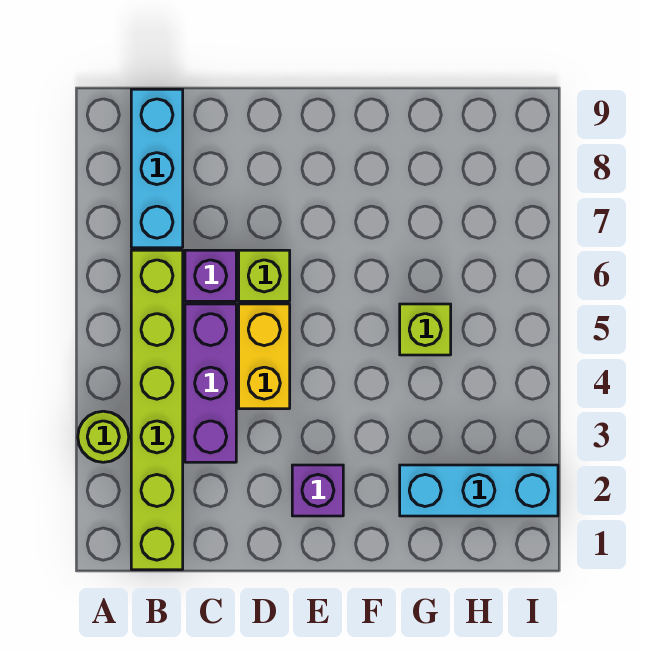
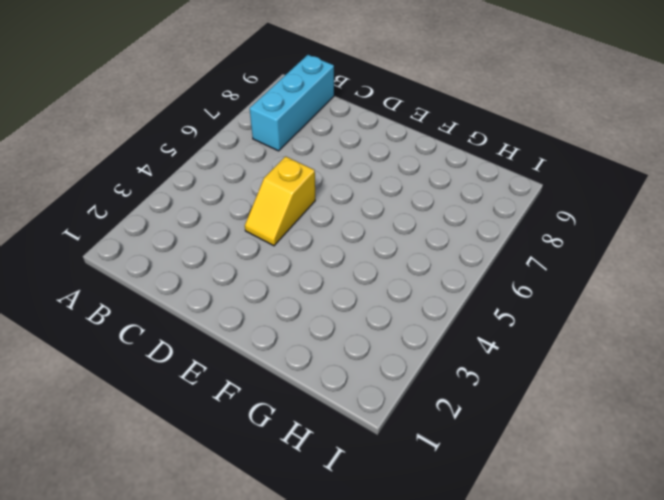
yellow 1x2 slope [245,156,315,246] -> yellow 1x2 brick [239,304,290,409]
none -> lime 1x1 round brick [78,411,129,462]
none -> lime 1x6 brick [131,250,183,570]

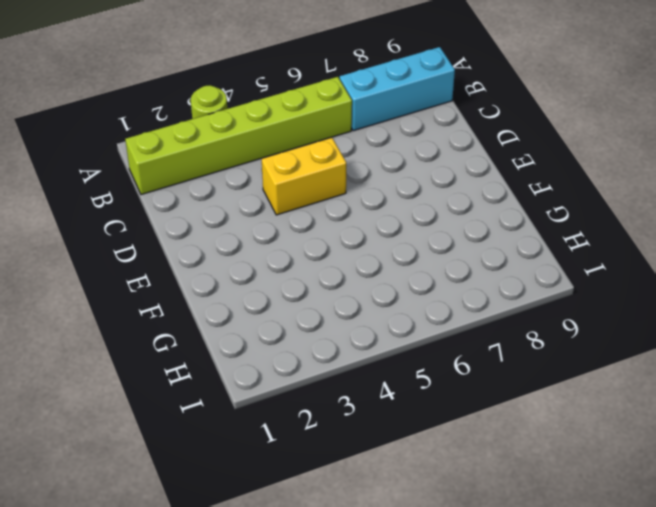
none -> purple 1x3 brick [185,304,236,462]
none -> purple 1x1 brick [185,250,236,301]

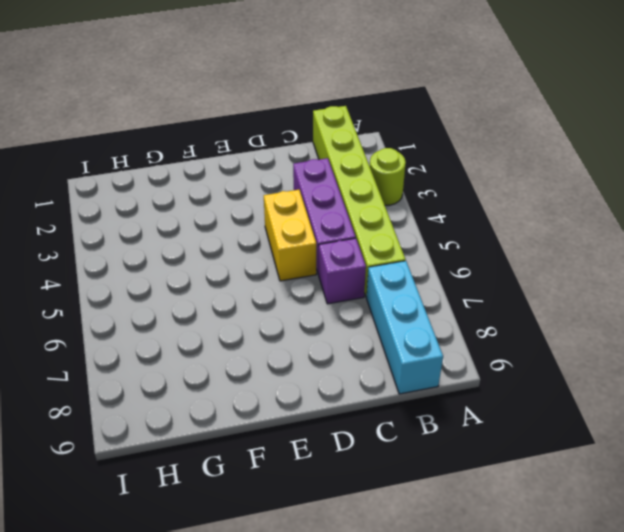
none -> lime 1x1 brick [239,250,290,301]
none -> purple 1x1 brick [292,465,343,516]

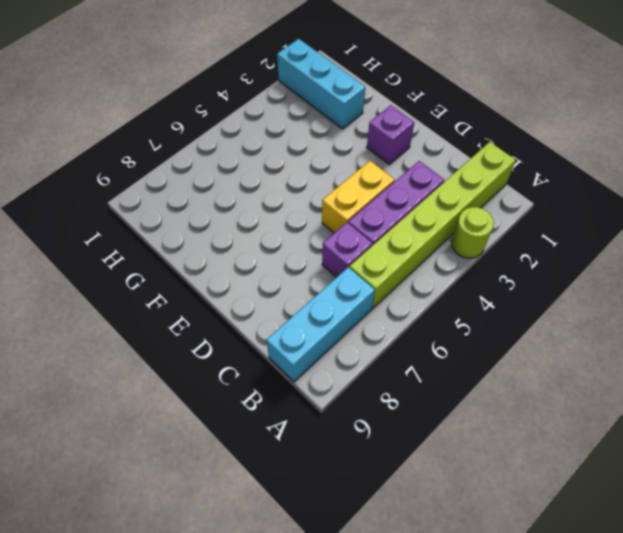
none -> lime 1x1 brick [239,250,290,301]
none -> lime 1x1 brick [400,304,451,355]

